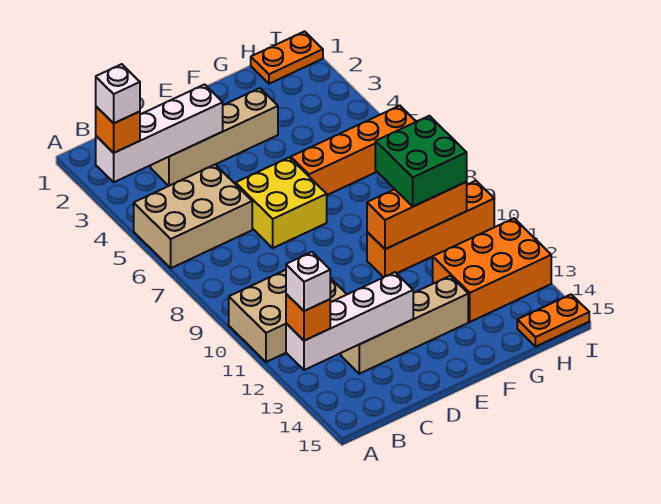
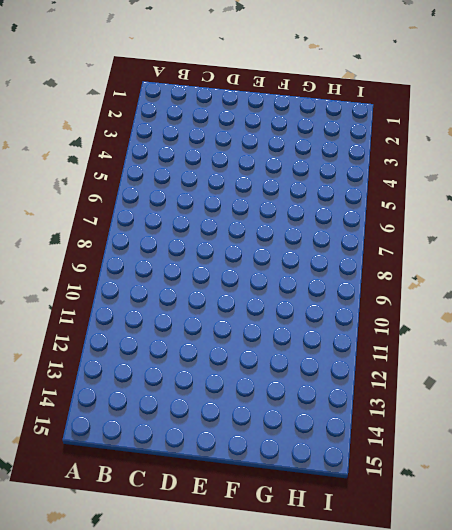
none -> tan 2x3 brick [134,165,252,268]
none -> tan 2x3 brick [229,270,347,362]
none -> tan 1x4 brick [151,88,278,186]

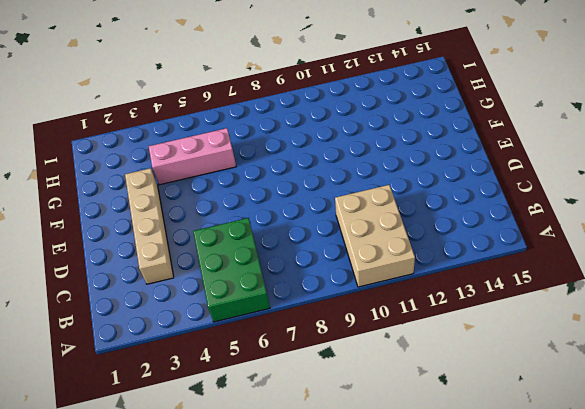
green 2x3 brick [193,218,270,322] -> tan 2x3 brick [134,165,252,268]
pink 1x3 brick [149,128,236,185] -> orange 1x4 brick [291,106,416,195]
none -> tan 1x4 brick [341,276,468,374]
none -> yellow 2x2 brick [236,157,327,248]
none -> orange 1x4 brick [367,181,494,277]

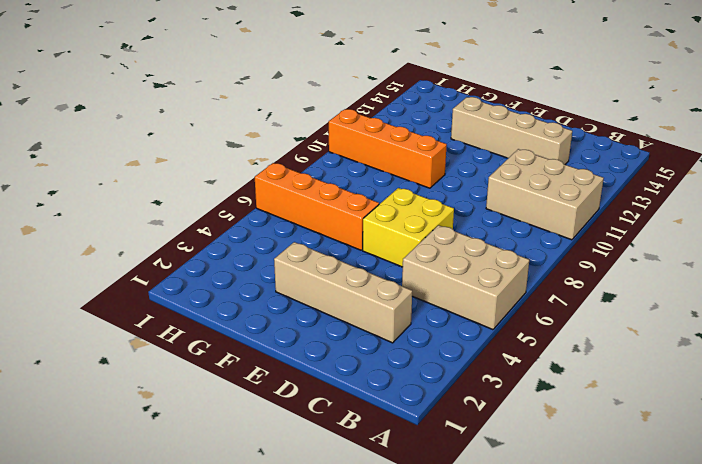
none -> orange 2x3 brick [433,218,551,322]
none -> orange 1x2 plate [251,31,323,84]
none -> orange 1x2 plate [517,294,589,347]

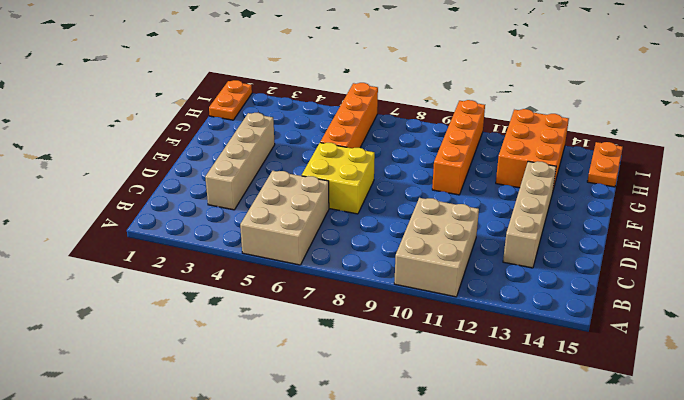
none -> white 1x4 brick [96,84,223,182]
none -> white 1x4 brick [286,272,413,370]
none -> orange 1x3 brick [367,182,467,249]

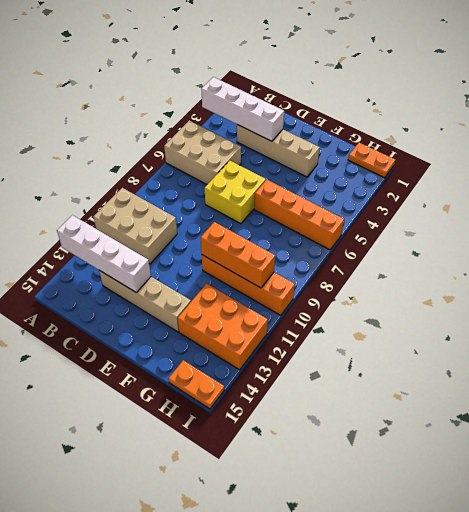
none -> orange 1x1 brick [96,107,140,153]
none -> orange 1x1 brick [286,294,330,341]
none -> green 2x2 brick [375,116,467,207]

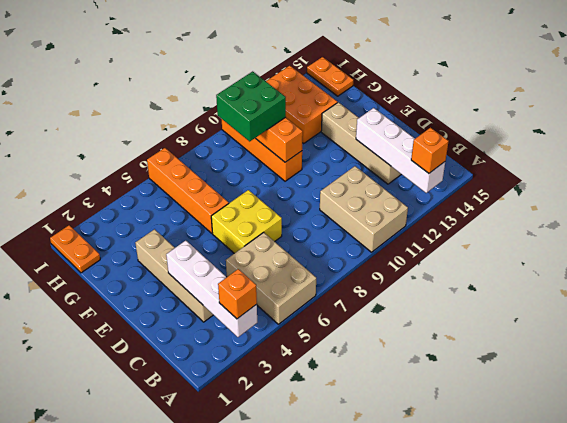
none -> white 1x1 brick [96,64,140,123]
none -> white 1x1 brick [286,252,330,311]

